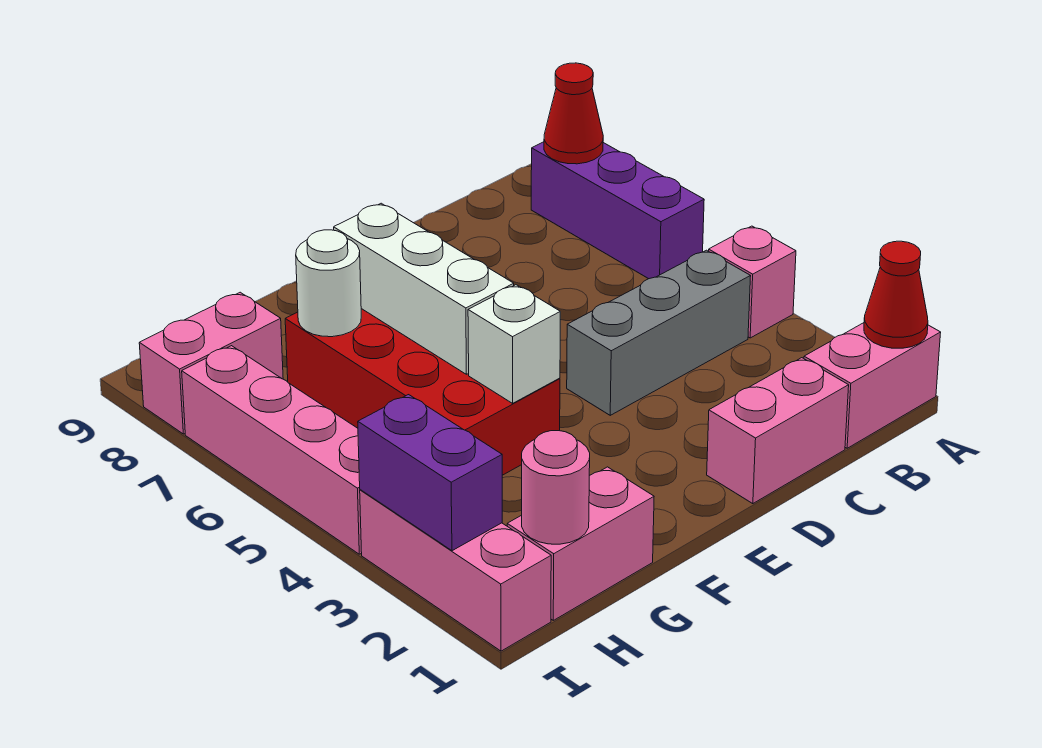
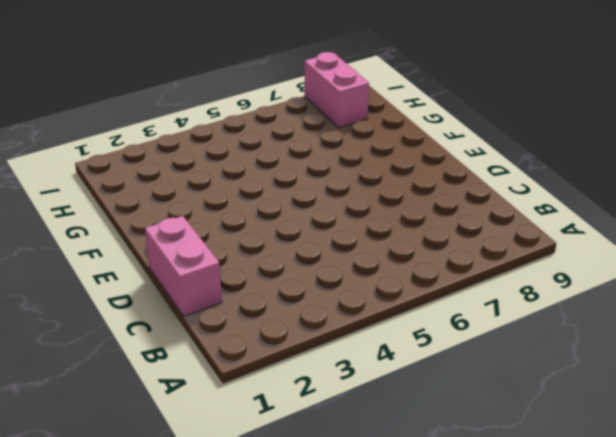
none -> pink 1x2 brick [804,323,941,448]
none -> pink 1x1 brick [709,226,796,338]
none -> purple 1x3 brick [531,142,704,279]

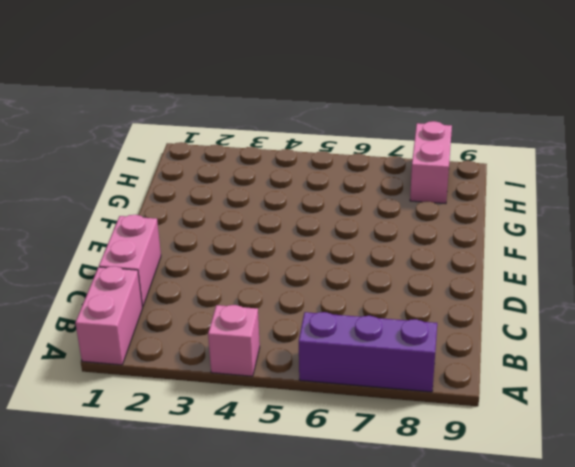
none -> grey 1x3 brick [567,250,751,415]
none -> red 2x4 brick [285,309,560,475]
none -> pink 1x2 brick [507,467,654,620]

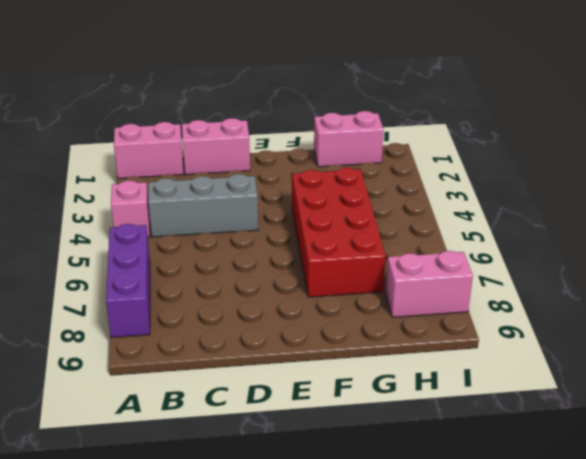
none -> pink 1x3 brick [360,490,551,651]
none -> pink 1x4 brick [182,346,362,554]
none -> red 1x1 cone [864,241,928,348]

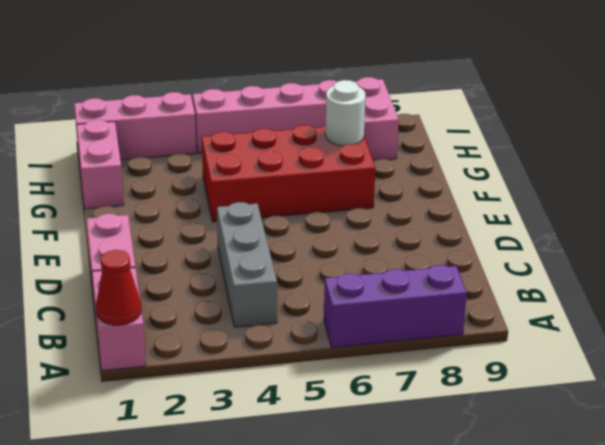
none -> pink 1x1 brick [709,226,796,338]
none -> red 1x1 cone [544,63,603,164]
none -> white 1x1 brick [468,285,560,403]

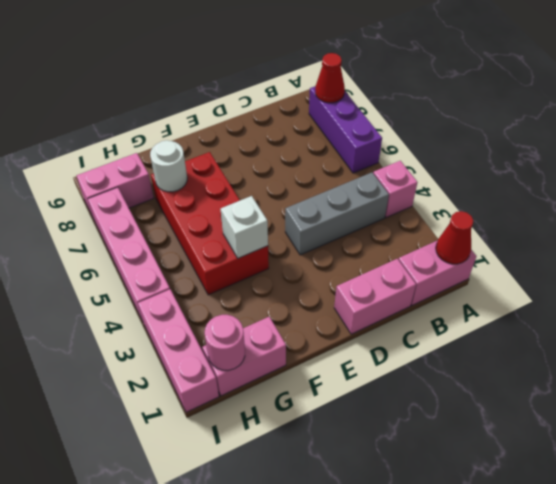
none -> white 1x3 brick [334,203,514,374]
none -> purple 1x2 brick [358,395,502,551]

